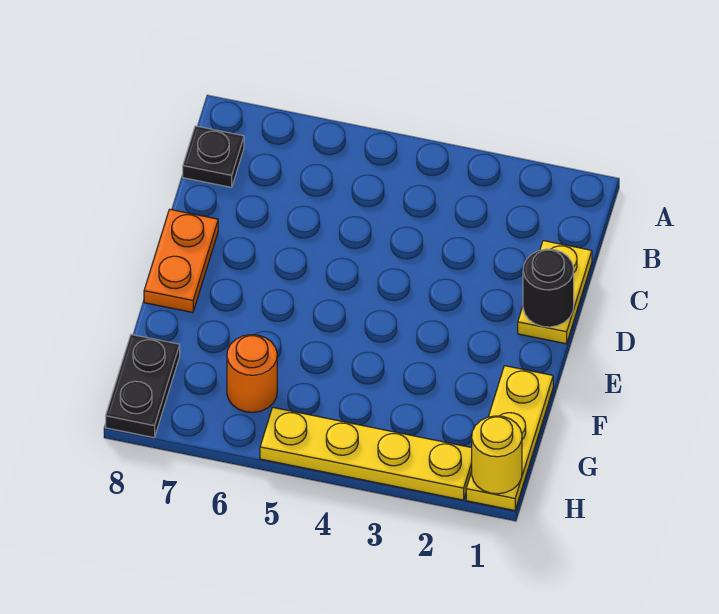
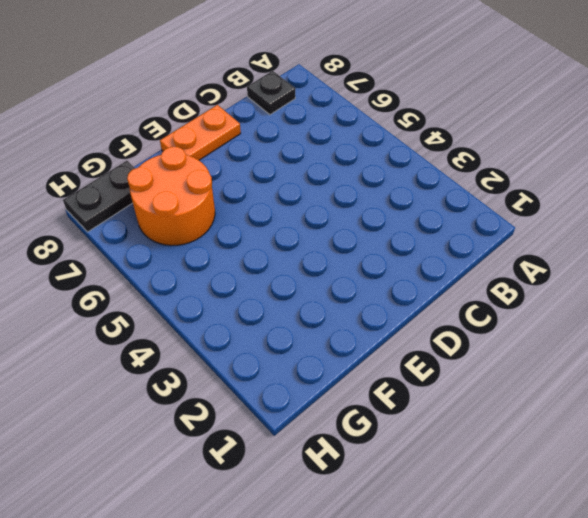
orange 2x2 round brick [127,147,215,246] -> orange 1x1 round brick [227,335,277,412]
none -> yellow 1x2 plate [518,241,592,344]
none -> yellow 1x3 plate [466,366,553,511]

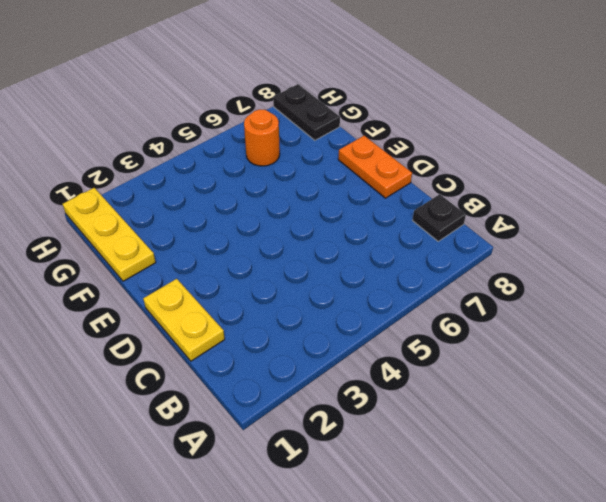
none -> yellow 1x4 plate [260,408,472,500]
none -> black 1x1 round brick [523,249,574,327]

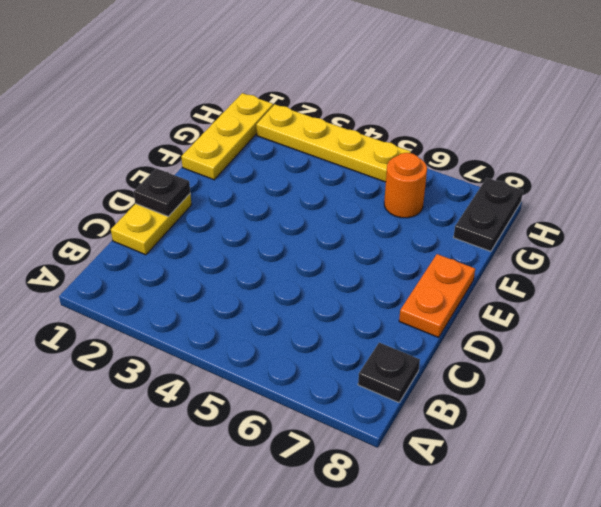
black 1x1 plate [134,168,190,217] -> black 1x1 round brick [523,249,574,327]
none -> yellow 1x1 round brick [472,416,522,494]

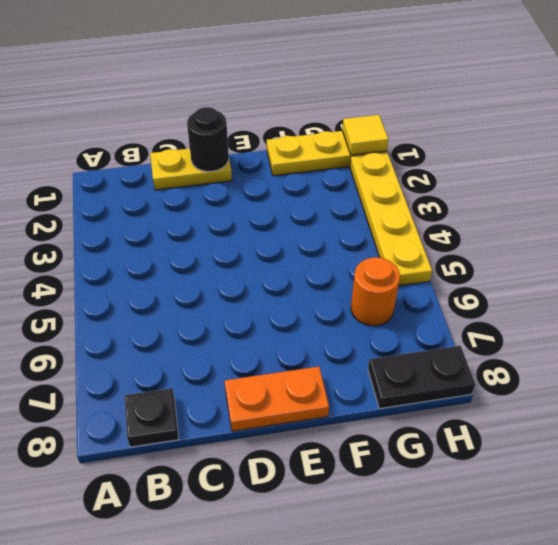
yellow 1x1 tile [342,115,389,155] -> yellow 1x1 round brick [472,416,522,494]

